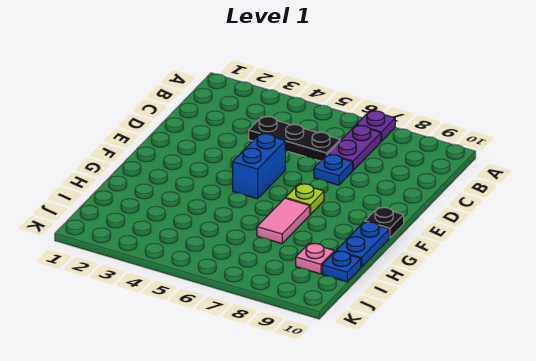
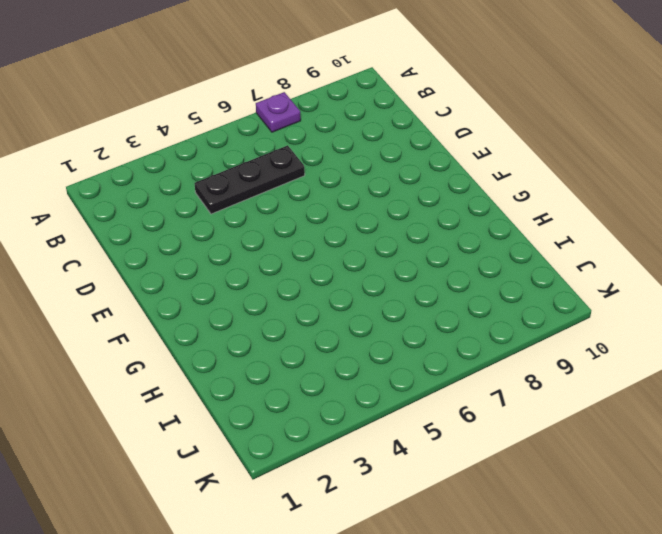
none -> purple 1x2 plate [328,125,381,170]
none -> blue 1x1 plate [314,154,353,185]

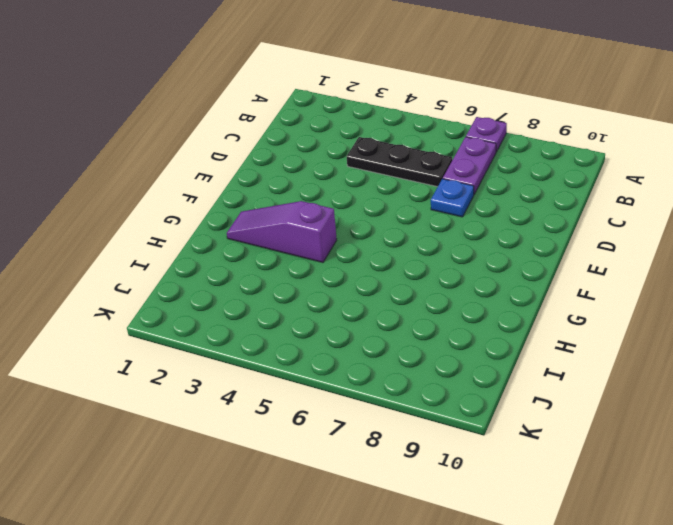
purple 1x3 slope [227,201,337,263] -> none
none -> blue 1x2 brick [233,133,285,199]
none -> lime 1x1 plate [286,184,324,214]

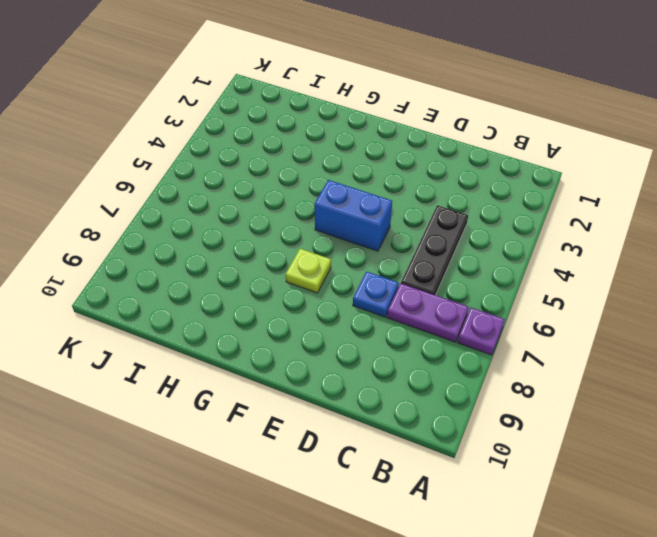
none -> black 1x1 plate [365,207,404,238]
none -> pink 1x2 tile [257,198,310,244]

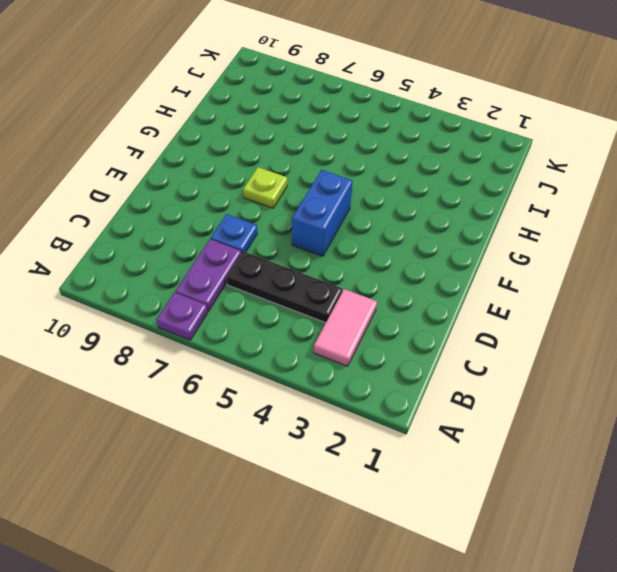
pink 1x2 tile [314,289,377,366] -> pink 1x2 tile moved to [257,198,310,244]
none -> black 1x1 plate [365,207,404,238]
none -> blue 1x2 plate [336,222,389,267]

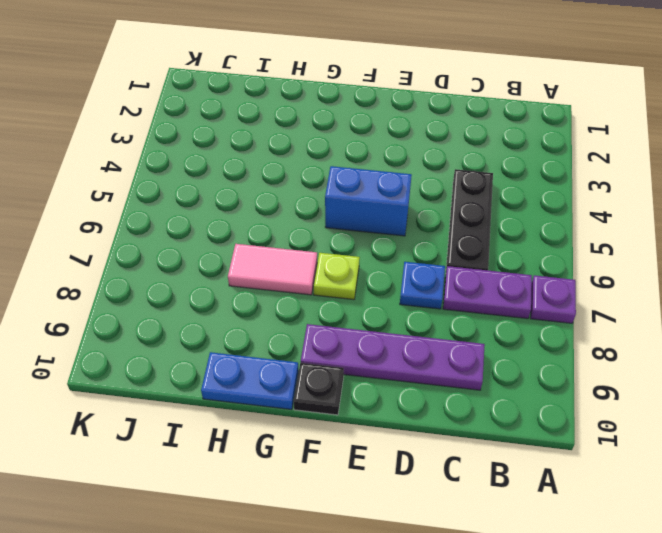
purple 1x4 plate [301,324,485,390] -> none
none -> pink 1x1 plate [296,243,334,274]
none -> blue 1x1 plate [322,251,361,282]

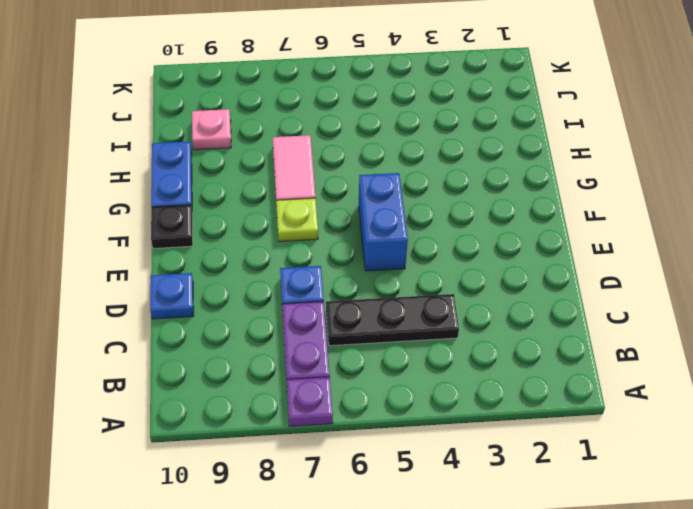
blue 1x1 plate [150,273,194,319] -> blue 1x1 plate moved to [322,251,361,282]

